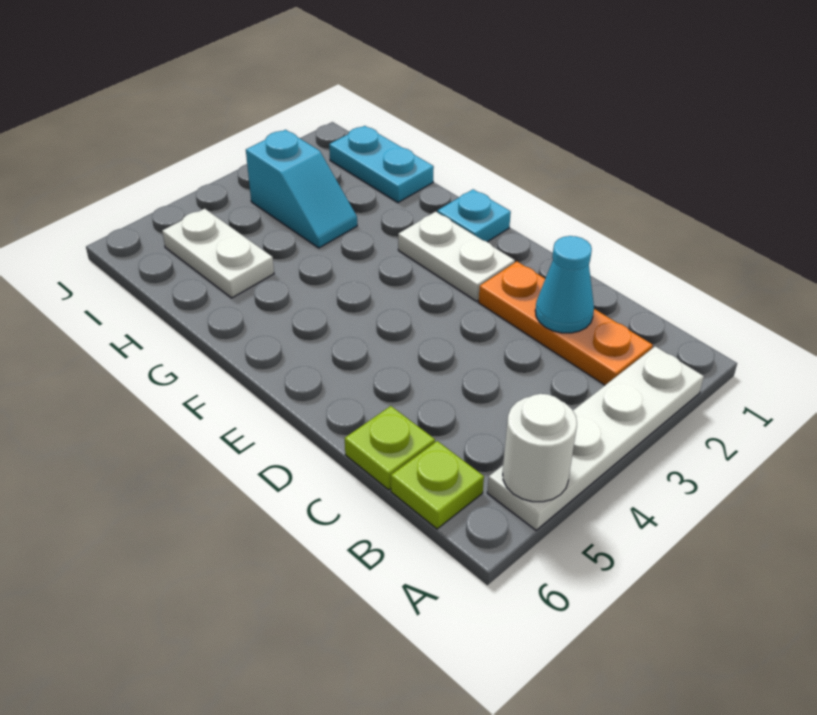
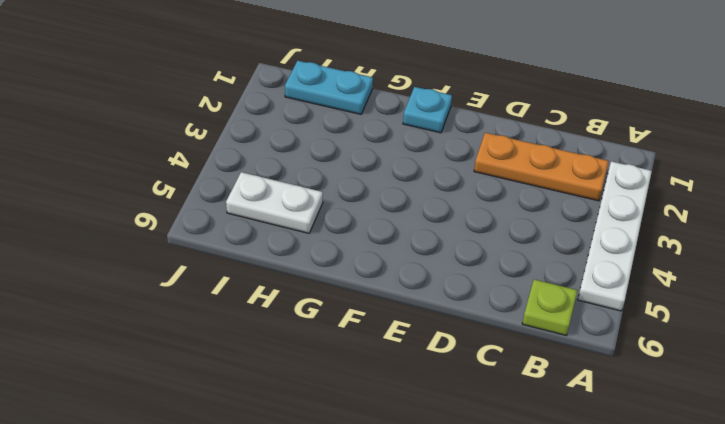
none -> lime 1x1 plate [345,406,435,490]
none -> white 1x2 plate [398,212,515,301]

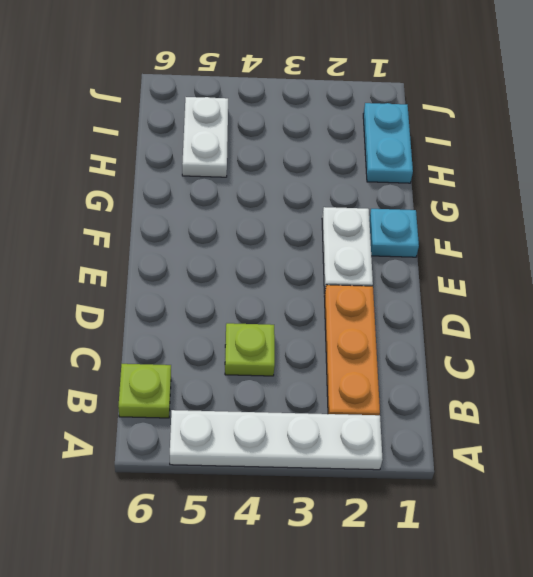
lime 1x1 plate [225,323,275,376] -> lime 1x1 plate moved to [345,406,435,490]
none -> cyan 1x2 slope [246,130,357,248]
none -> white 1x1 round brick [503,394,577,502]

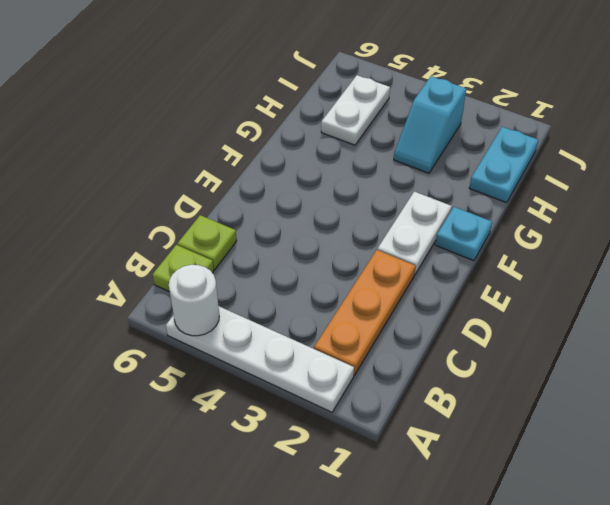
none -> cyan 1x1 cone [535,236,594,333]

